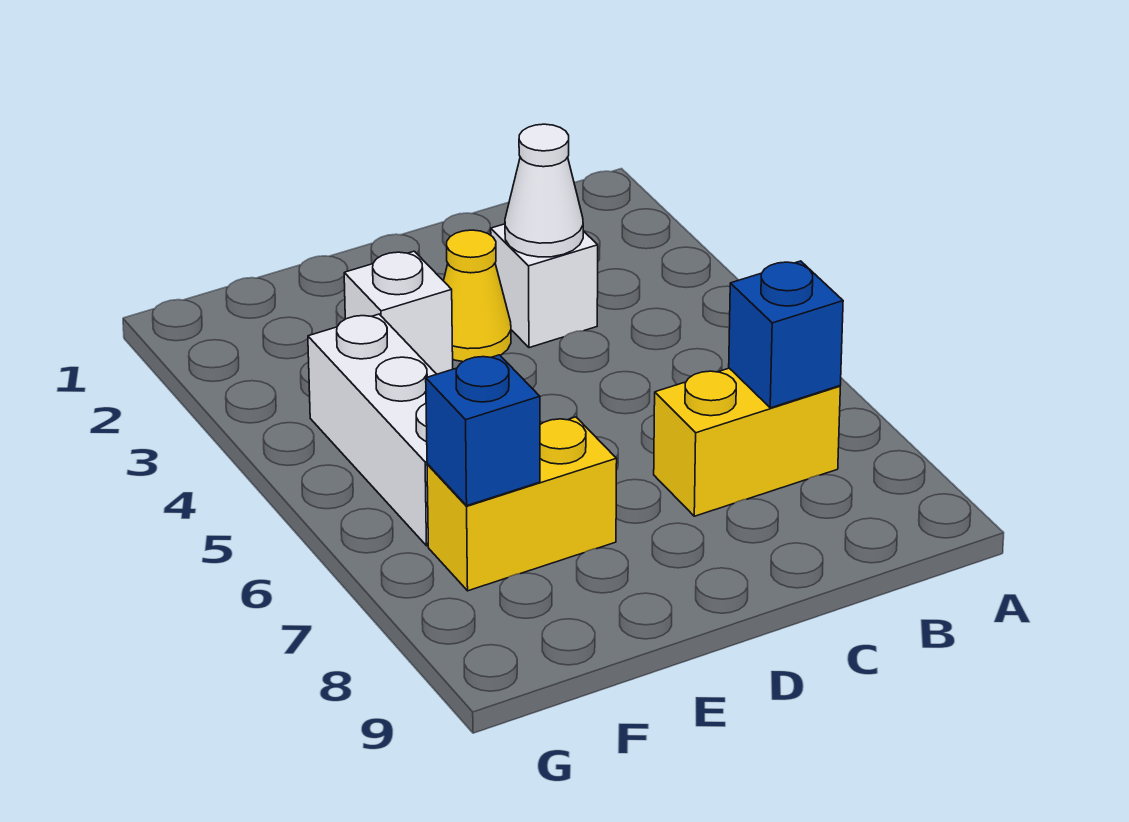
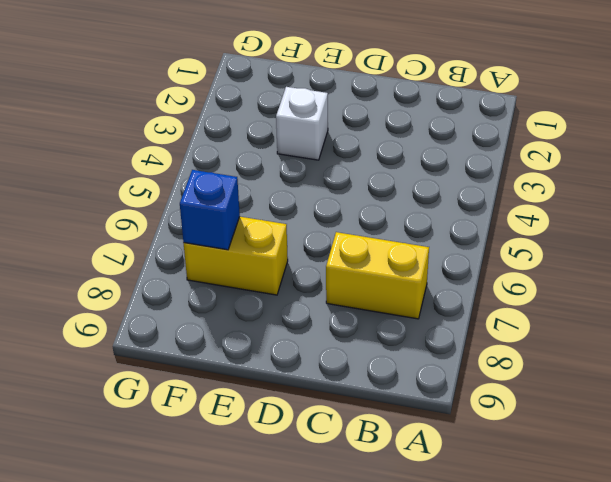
none -> white 1x1 brick [491,224,598,348]
none -> yellow 1x1 cone [444,230,511,362]

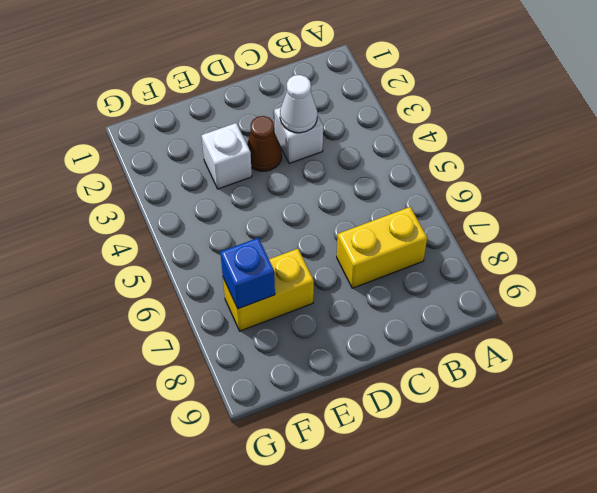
brown 1x1 cone [247,116,282,171] -> yellow 1x1 cone [444,230,511,362]
none -> white 1x3 brick [308,314,436,546]
none -> blue 1x1 brick [729,261,843,408]

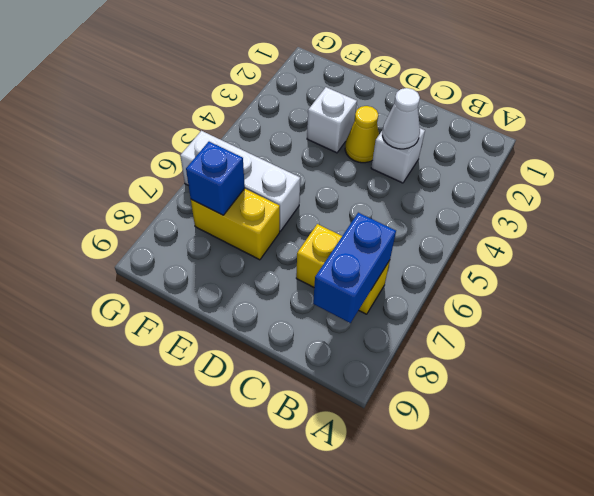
blue 1x2 brick [313,213,396,323] -> blue 1x1 brick [729,261,843,408]
white 1x3 brick [180,131,300,231] -> white 1x3 brick turned to [308,314,436,546]

